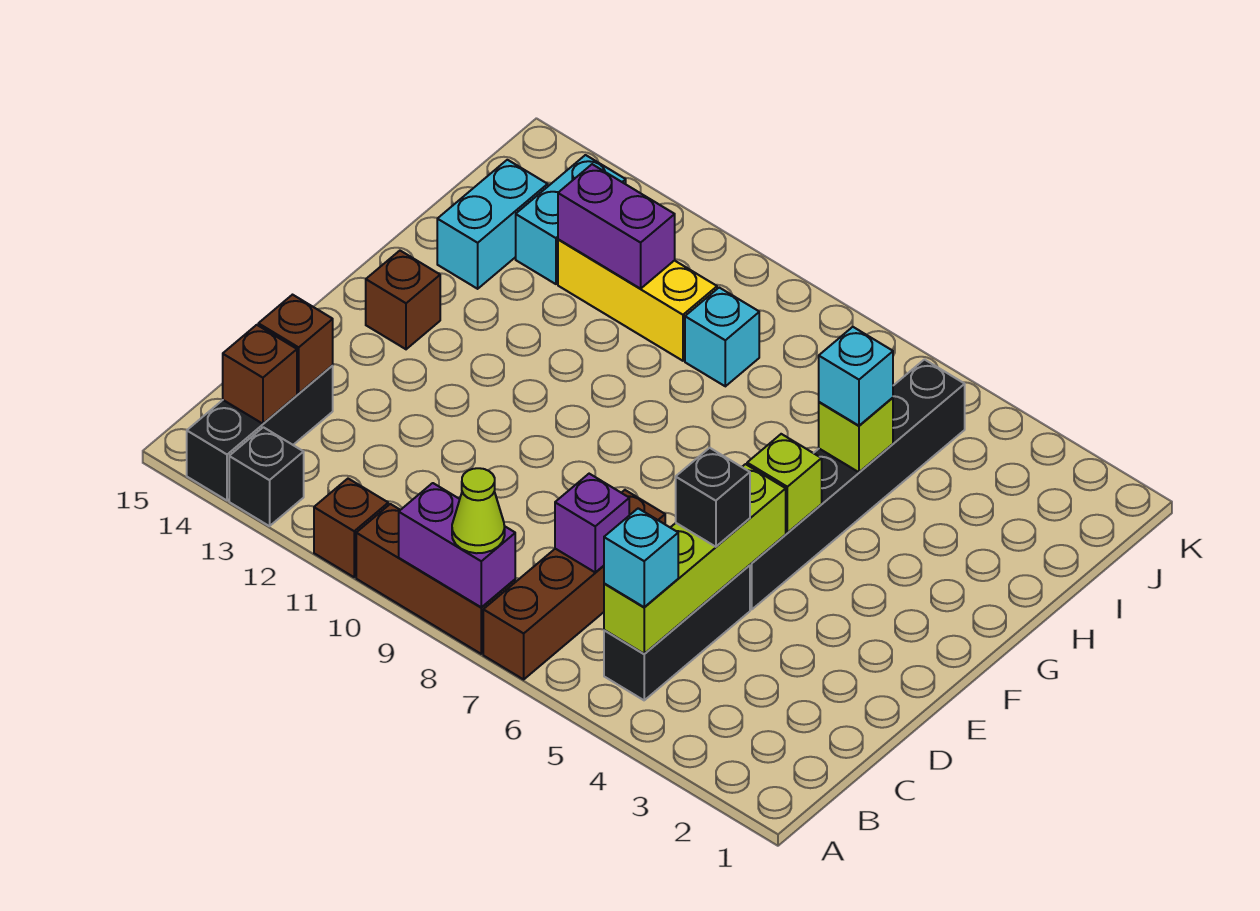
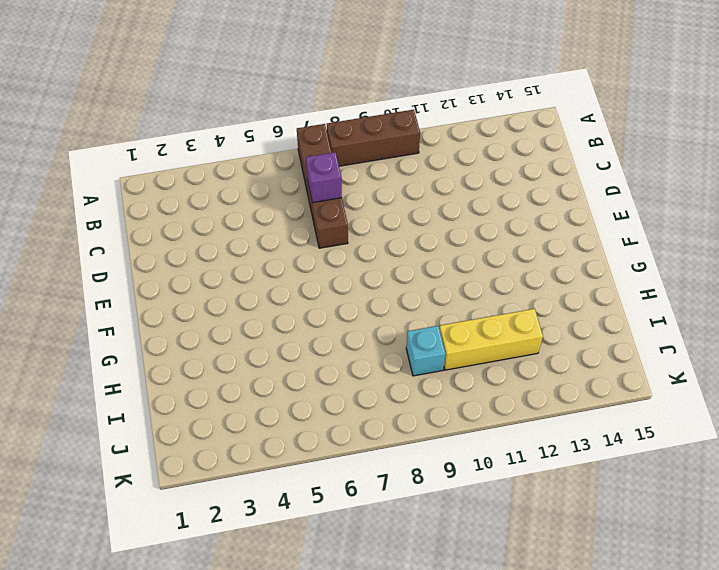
none -> brown 1x1 brick [314,479,388,577]
none -> black 1x1 brick [229,427,304,526]
none -> black 1x3 brick [187,365,333,501]

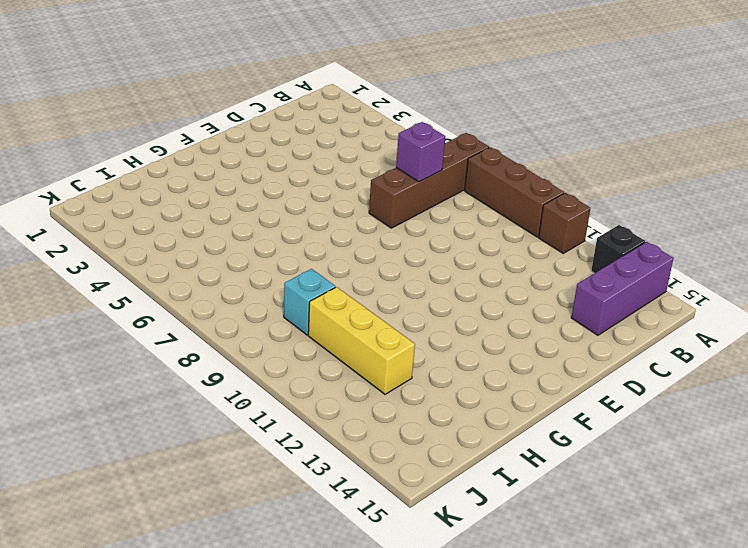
purple 1x3 brick [571,242,674,335] -> black 1x3 brick [187,365,333,501]
none -> black 1x3 brick [604,565,750,700]
none -> black 1x6 brick [750,360,965,610]
none -> brown 1x1 brick [366,251,440,349]

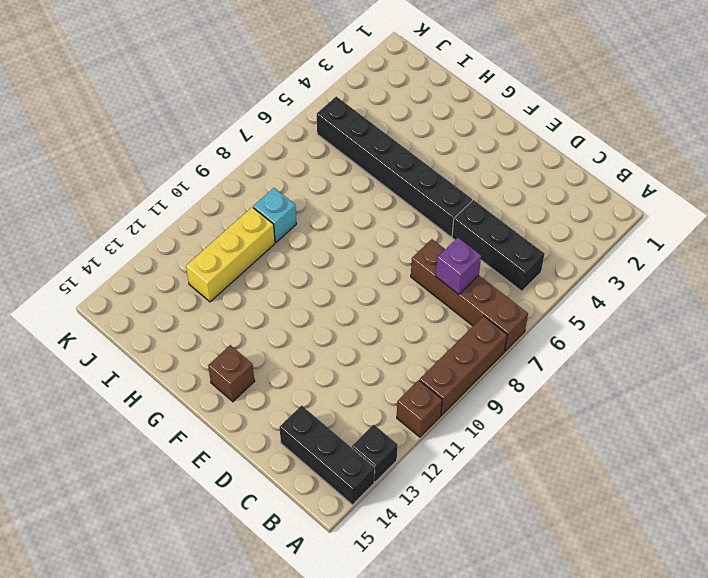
none -> cyan 1x2 brick [437,160,548,289]
none -> cyan 1x2 brick [516,155,626,284]
none -> purple 1x2 brick [399,483,515,607]

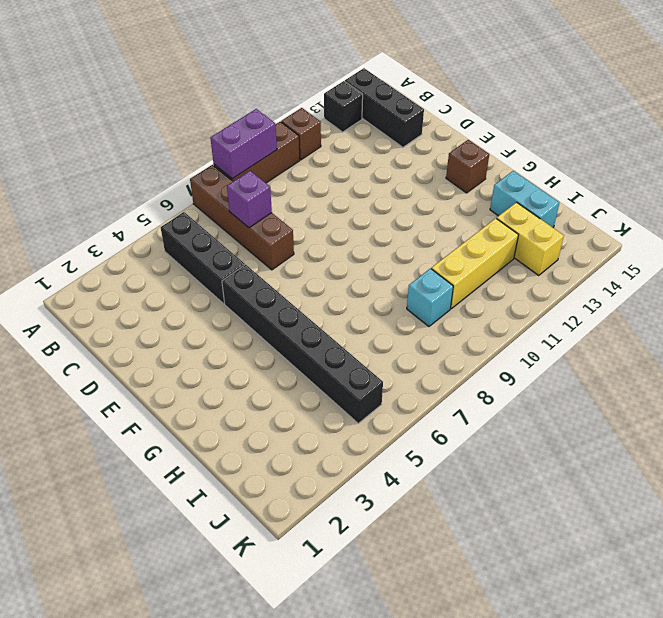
yellow 1x2 brick [497,202,564,275] -> cyan 1x2 brick [516,155,626,284]
none -> lime 1x4 brick [604,464,786,654]
none -> brown 1x1 brick [223,325,297,424]
none -> brown 1x1 brick [258,295,333,393]

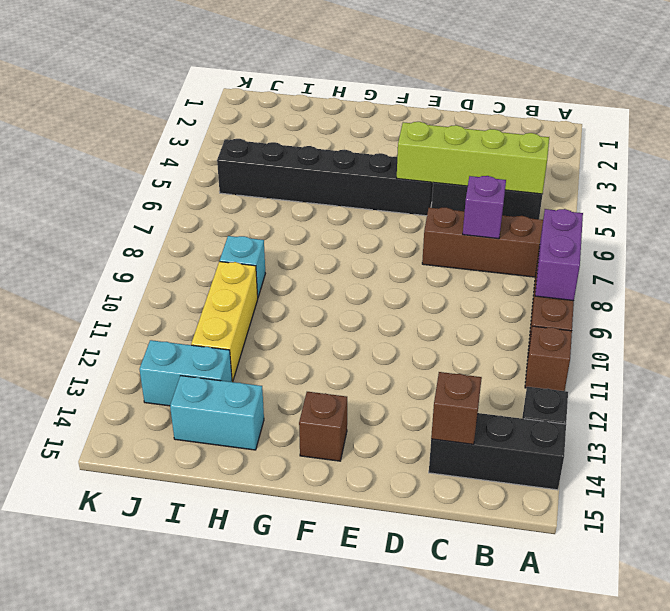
none -> brown 1x1 brick [223,325,297,424]
none -> lime 1x1 brick [747,434,822,533]
none -> lime 1x1 brick [819,398,893,472]

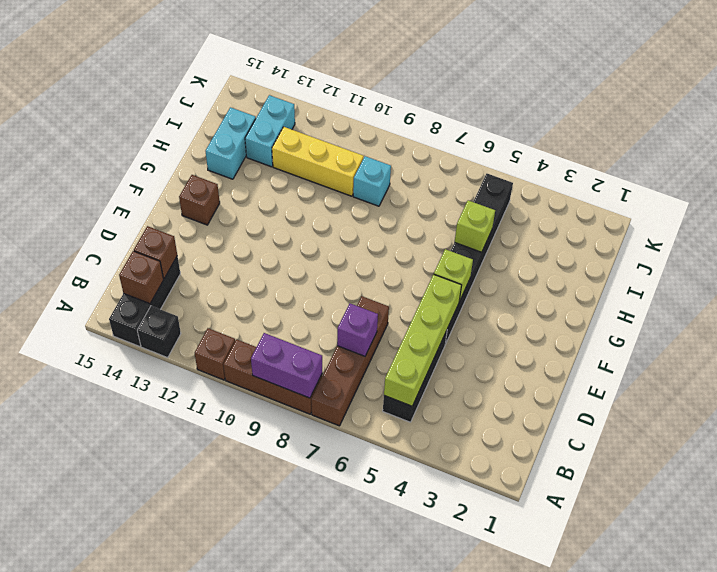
none -> purple 1x2 brick [558,164,675,289]
none -> lime 1x1 cone [452,468,505,553]
none -> cyan 1x1 brick [604,508,678,607]

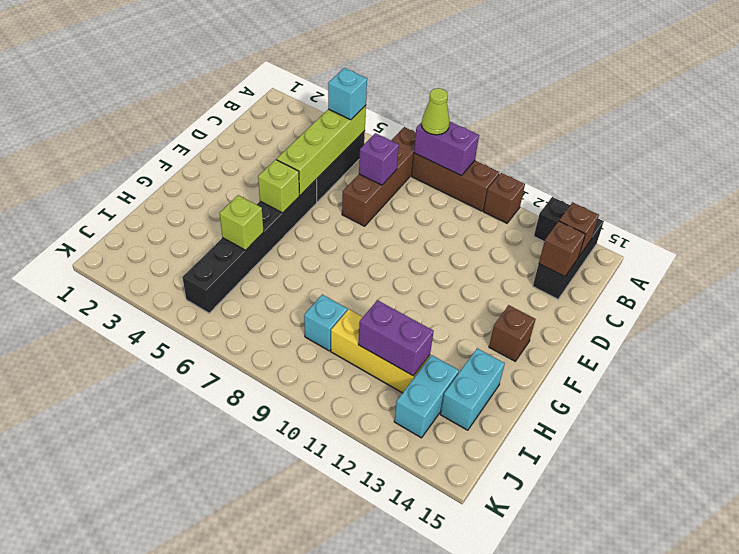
none -> black 1x1 brick [676,448,750,547]
none -> cyan 1x1 brick [819,327,893,426]

